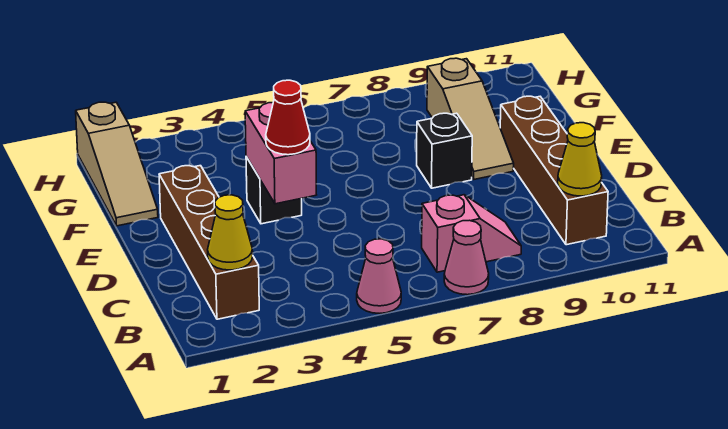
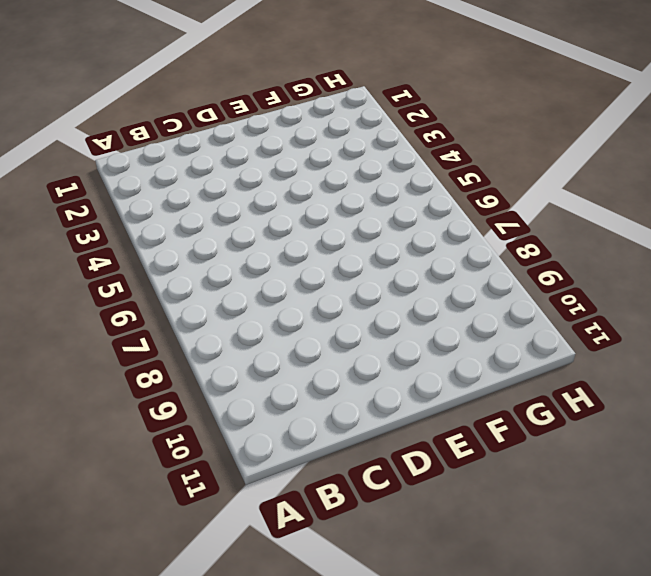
none -> pink 1x1 cone [357,239,401,313]
none -> pink 1x1 cone [444,220,489,295]
none -> brown 1x4 brick [159,166,259,319]

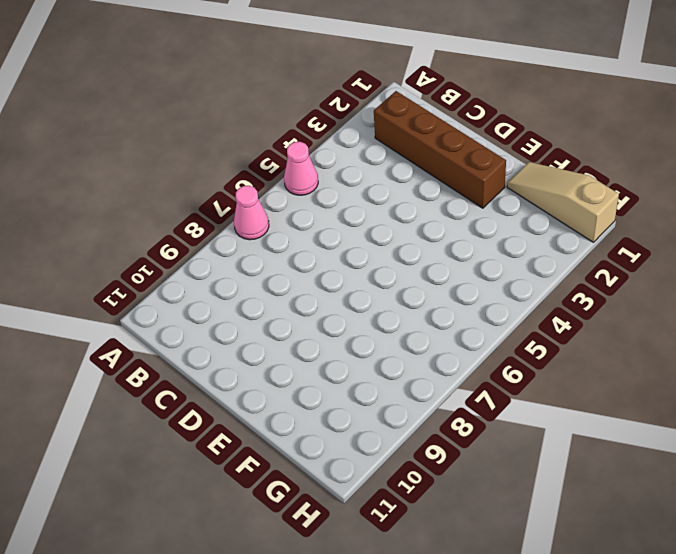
none -> pink 1x2 slope [422,195,521,272]
none -> brown 1x4 brick [500,96,608,245]
none -> black 1x1 brick [246,157,302,224]

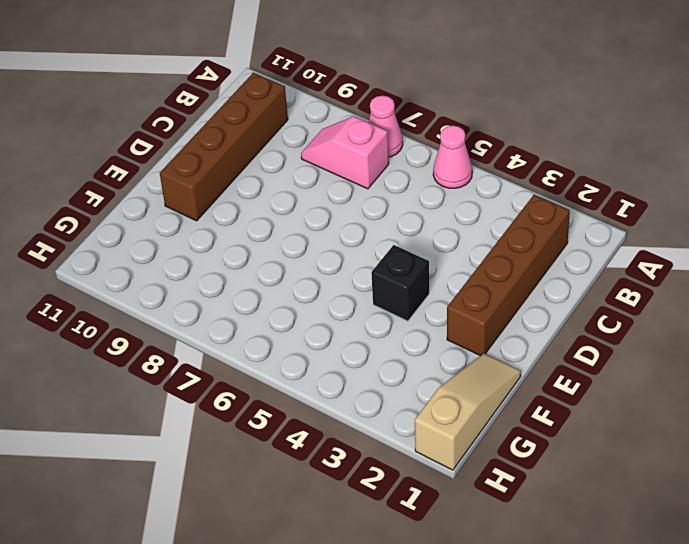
none -> black 1x1 brick [417,113,472,188]
none -> tan 1x3 slope [427,58,514,179]
none -> yellow 1x1 cone [208,195,253,270]

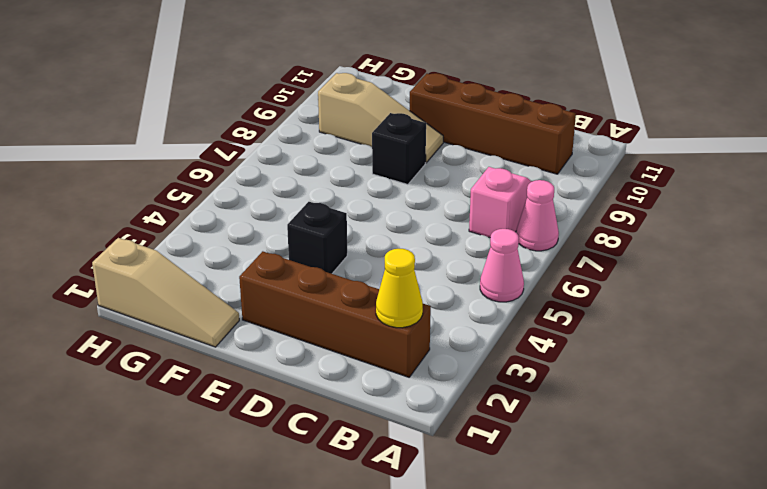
none -> yellow 1x1 cone [558,123,602,196]
none -> pink 1x2 brick [245,103,316,204]
none -> red 1x1 cone [266,80,310,155]

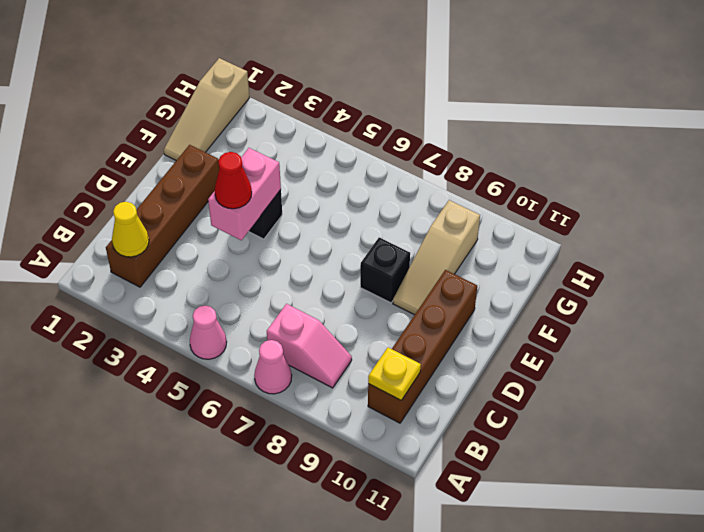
yellow 1x1 plate [368,348,421,400] -> yellow 1x1 cone [558,123,602,196]

